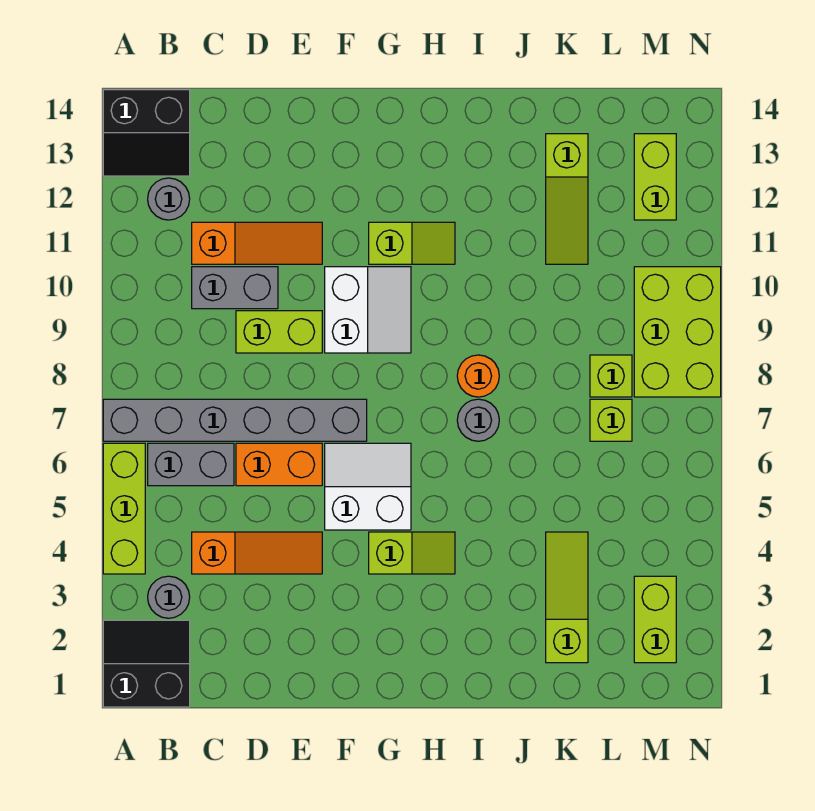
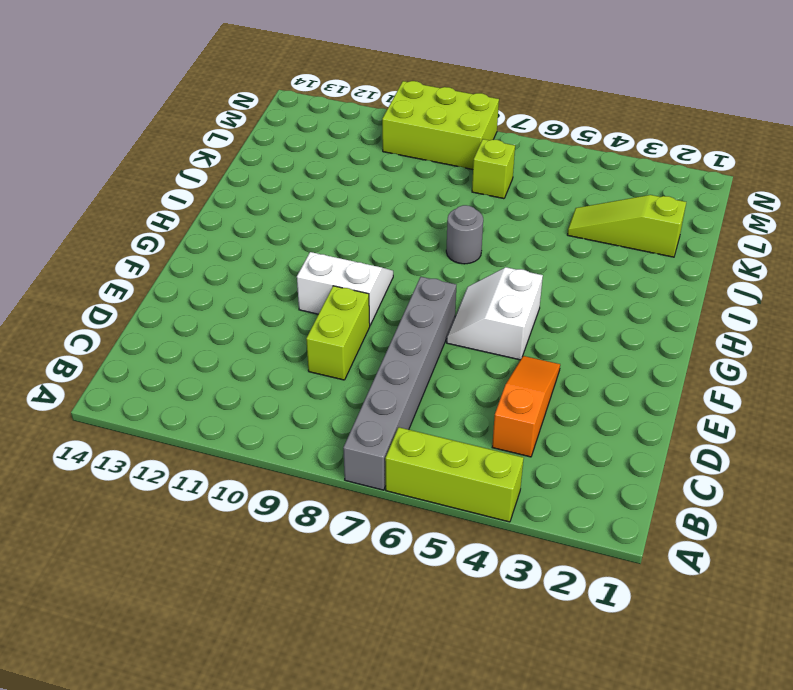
none -> black 2x2 slope [103,620,190,707]
none -> black 2x2 slope [103,90,190,176]
none -> grey 1x1 round brick [148,576,190,618]

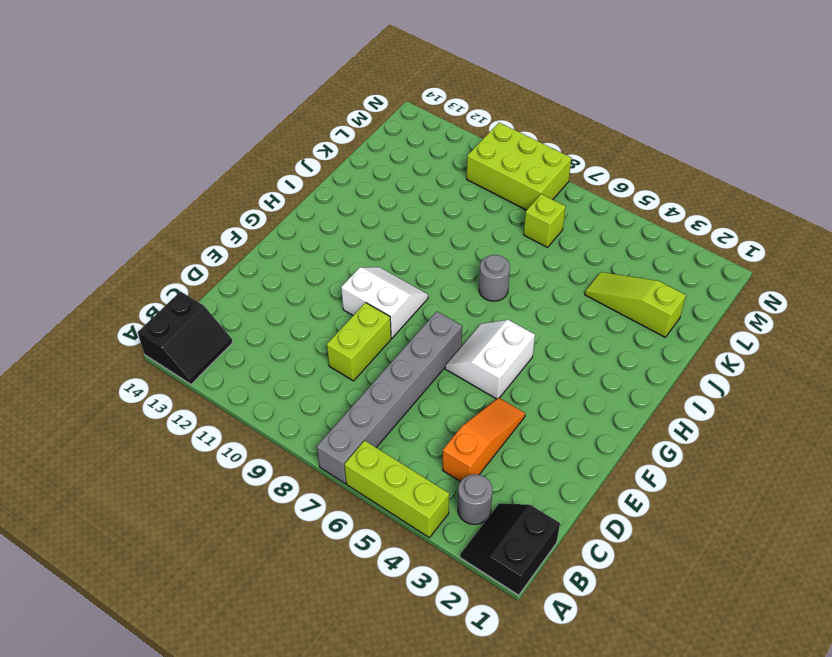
none -> grey 1x2 brick [148,443,234,486]
none -> grey 1x1 round brick [148,178,190,220]
none -> grey 1x2 brick [192,267,278,309]

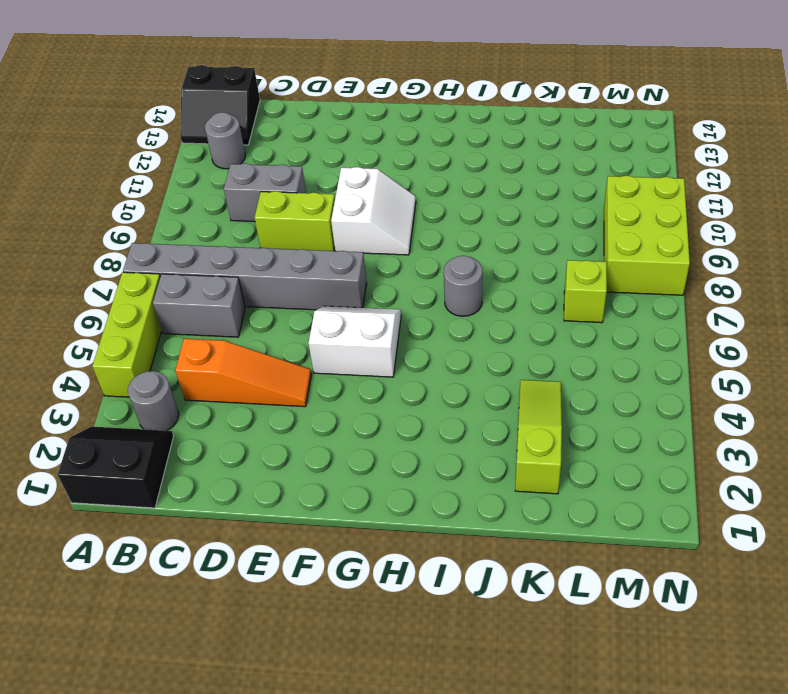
none -> orange 1x3 slope [192,222,322,264]
none -> orange 1x2 brick [236,443,322,486]
none -> lime 1x2 slope [369,532,455,574]

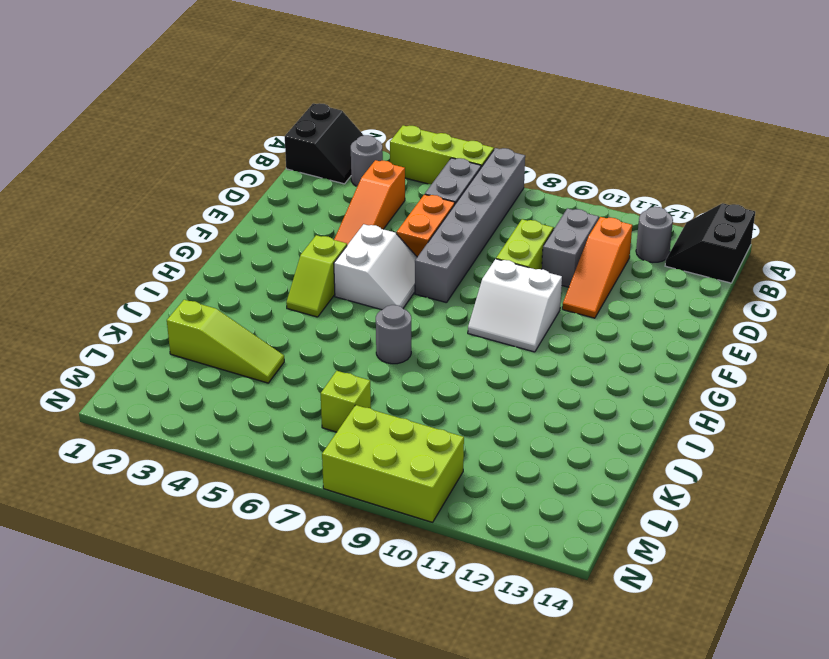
none -> lime 1x2 slope [369,222,455,264]
none -> orange 1x1 round brick [457,355,499,397]
none -> lime 1x3 slope [546,134,588,264]

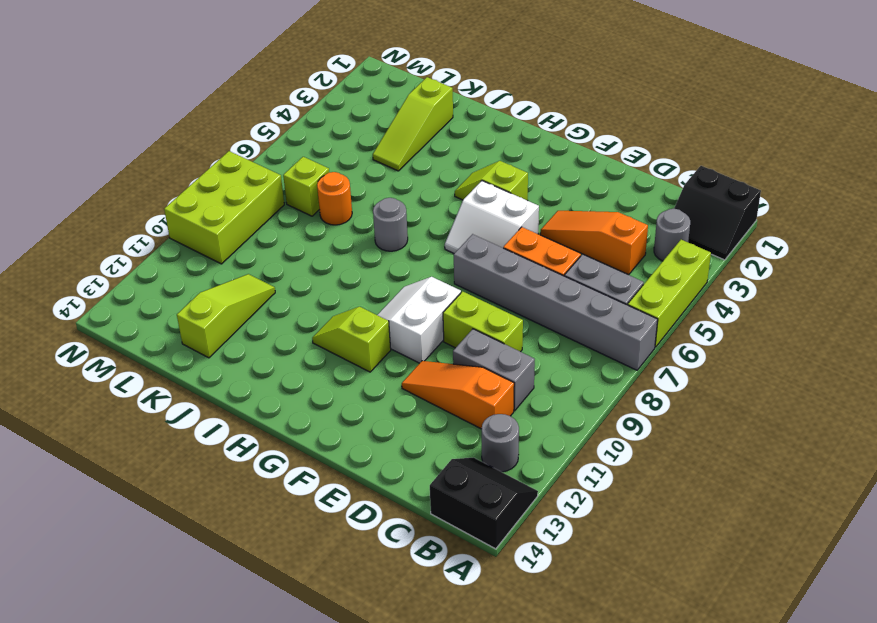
orange 1x1 round brick [317,172,352,225] -> orange 1x1 round brick moved to [457,355,499,397]
none -> lime 1x1 brick [590,355,632,397]
none -> lime 1x2 brick [634,576,676,663]
none -> lime 1x2 brick [634,134,676,220]

